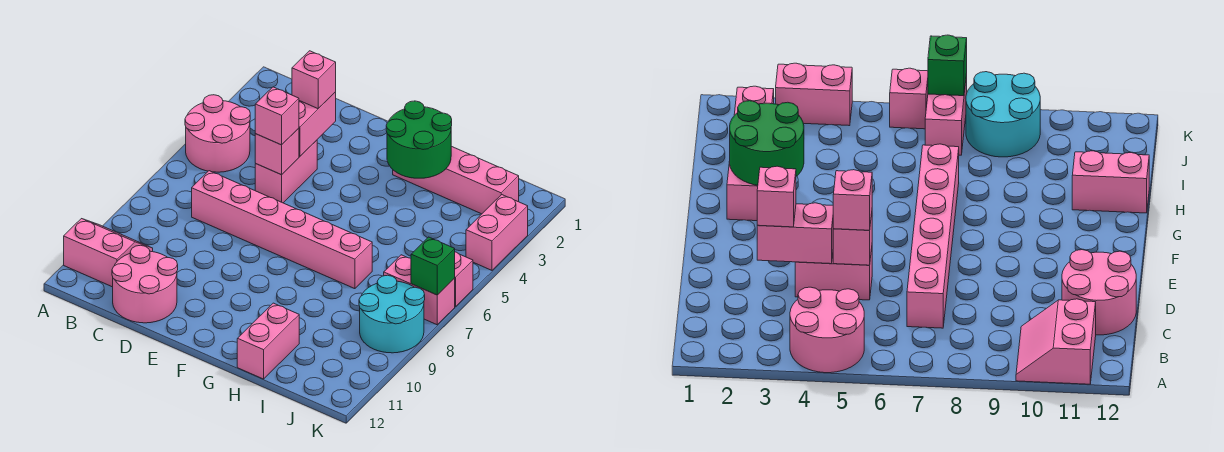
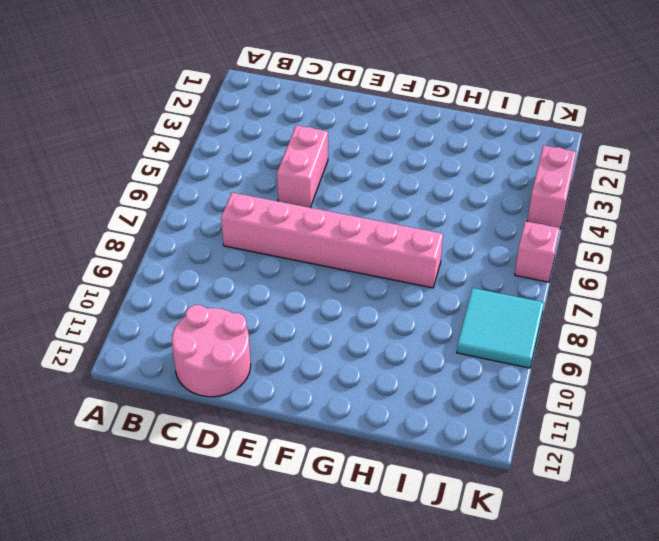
cyan 2x2 tile [457,288,544,368] -> cyan 2x2 round brick [359,275,425,353]
none -> pink 2x2 round brick [185,95,250,172]
none -> pink 2x2 slope [64,219,153,287]
none -> pink 1x4 brick [393,146,519,214]

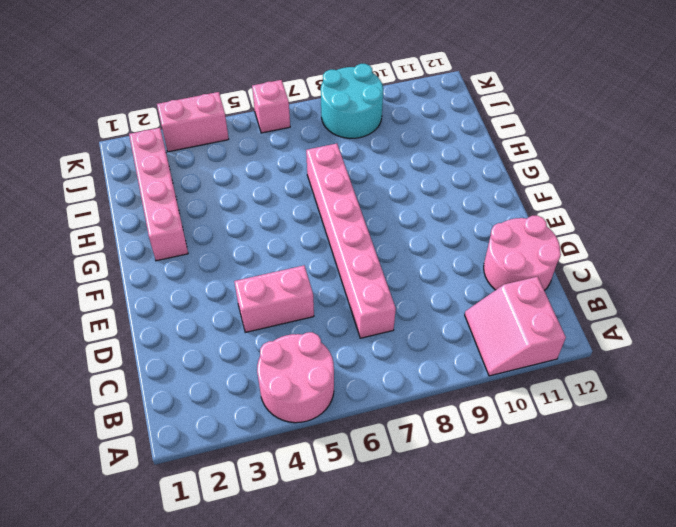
none -> pink 1x2 brick [237,303,299,379]
none -> pink 1x2 brick [384,255,455,325]
none -> pink 1x2 brick [299,92,336,156]

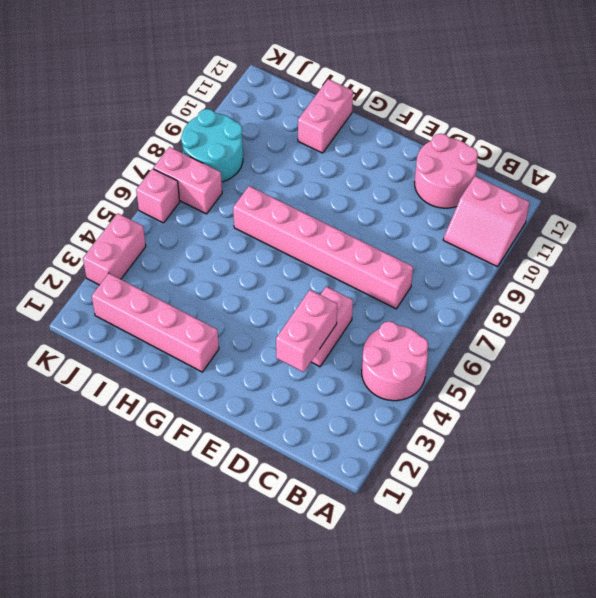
none -> pink 1x1 brick [255,128,299,175]
none -> green 2x2 round brick [386,101,452,178]
none -> green 1x1 brick [411,237,455,295]

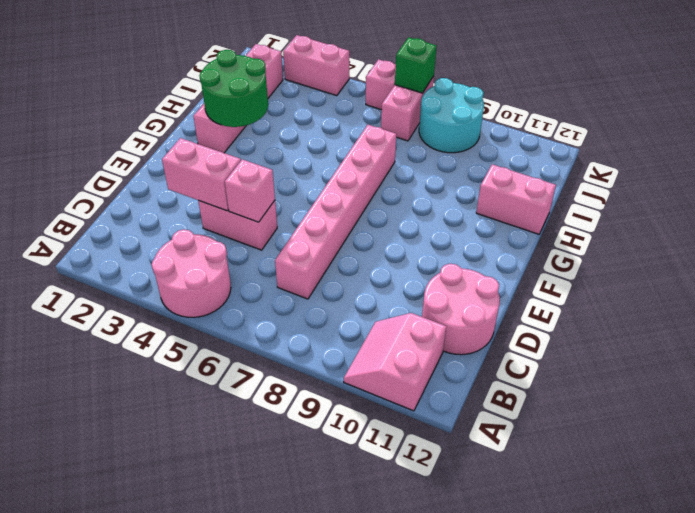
none -> pink 1x1 brick [292,51,336,109]
none -> pink 1x1 brick [255,87,299,145]

